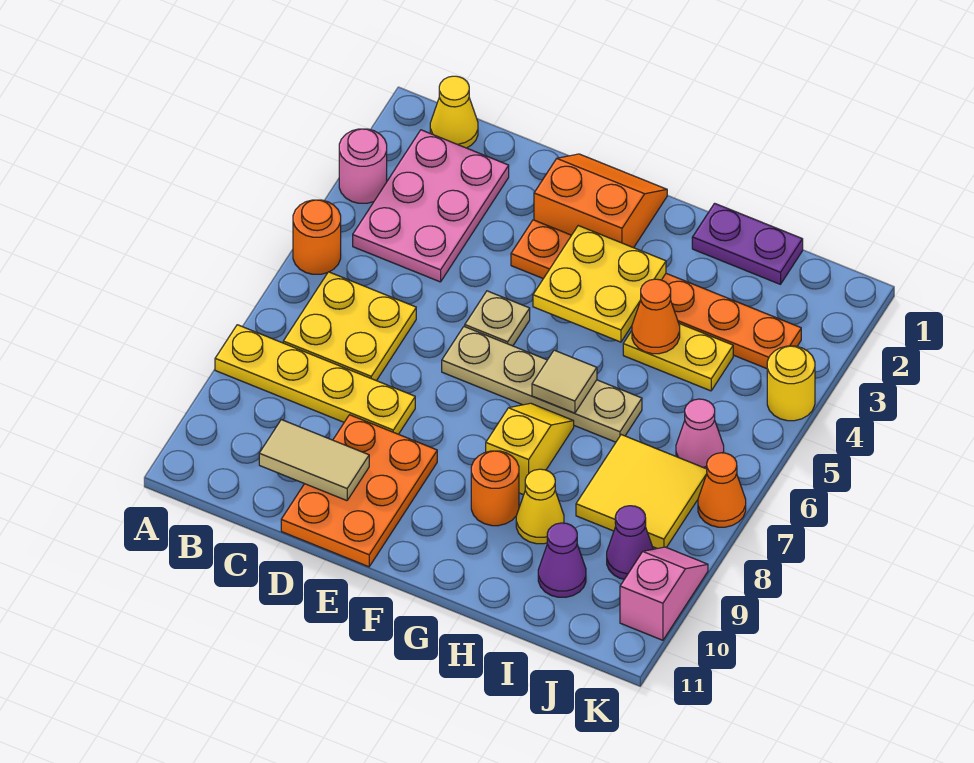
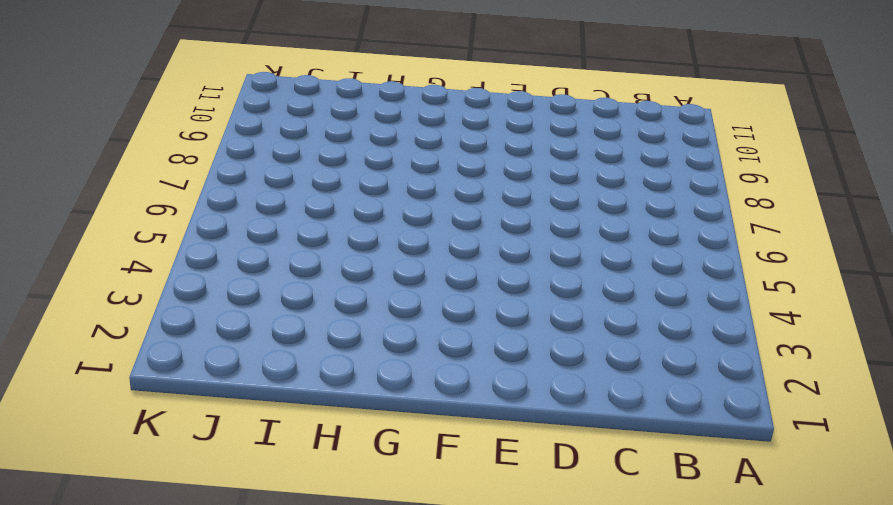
none -> pink 1x1 round brick [339,129,387,203]
none -> orange 1x1 round brick [293,200,341,274]
none -> yellow 1x4 plate [215,325,415,434]

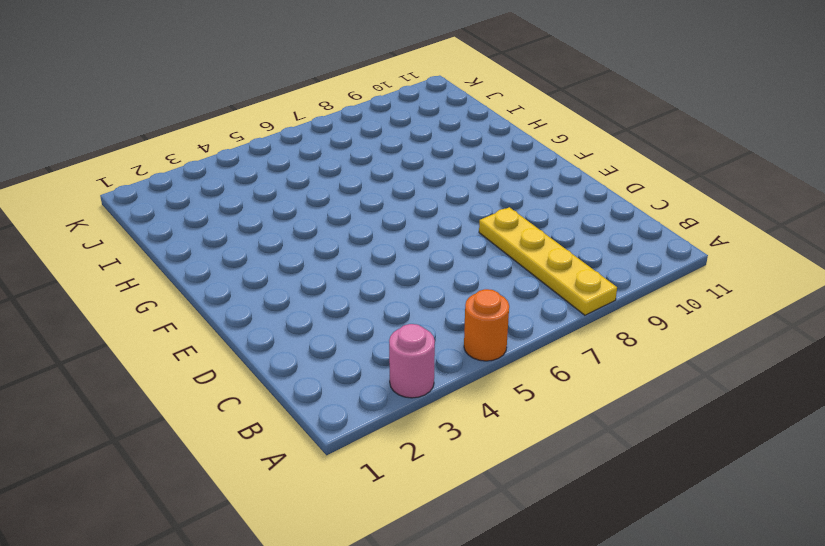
none -> yellow 1x1 cone [430,76,478,148]
none -> pink 2x3 plate [353,130,509,282]
none -> yellow 2x2 plate [283,272,416,381]

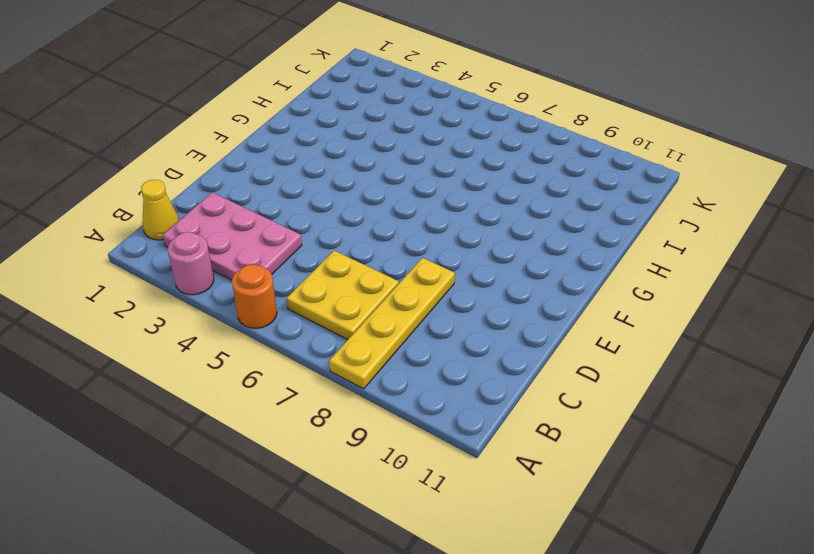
none -> orange 2x3 plate [281,415,437,567]
none -> orange 2x2 slope [534,154,667,248]
none -> orange 1x6 plate [511,220,801,369]

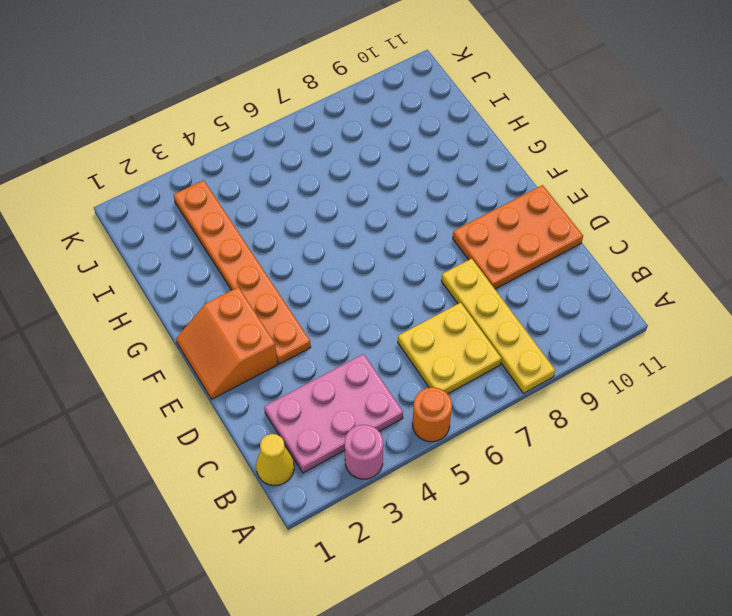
none -> tan 1x1 plate [465,291,530,346]
none -> tan 1x4 plate [442,326,642,442]
none -> yellow 1x2 slope [486,403,574,495]

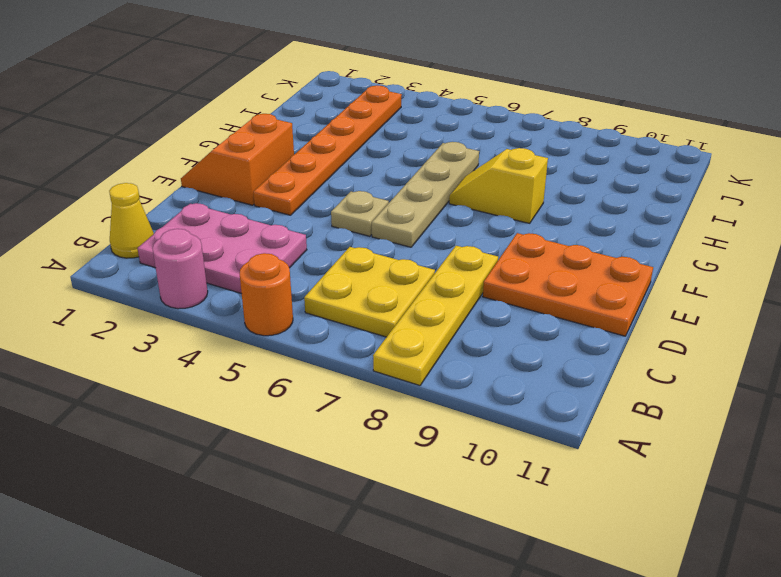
none -> orange 1x1 round brick [471,451,519,526]
none -> purple 1x2 plate [692,203,803,284]
none -> yellow 1x2 plate [623,324,733,391]

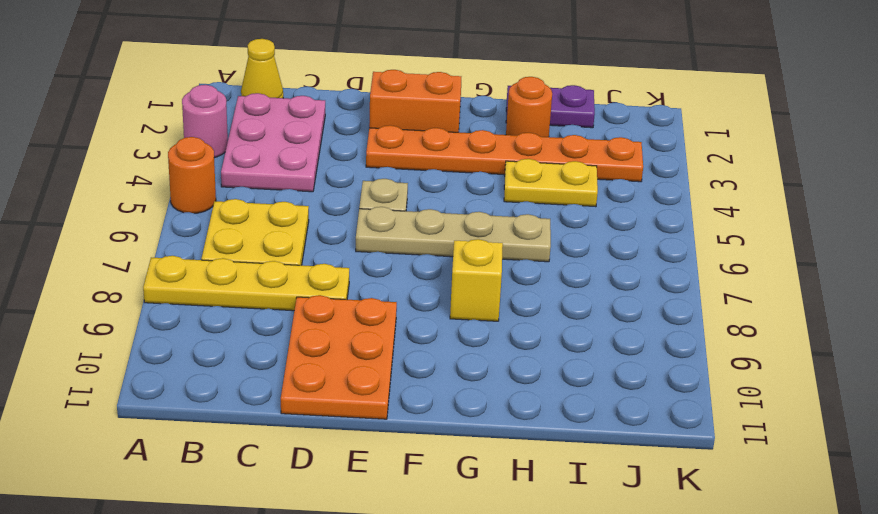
orange 1x1 round brick [506,77,552,137] -> orange 1x1 round brick moved to [471,451,519,526]
none -> yellow 1x1 cone [516,469,564,544]
none -> yellow 2x2 tile [576,435,707,549]
none -> purple 1x1 cone [538,523,586,597]

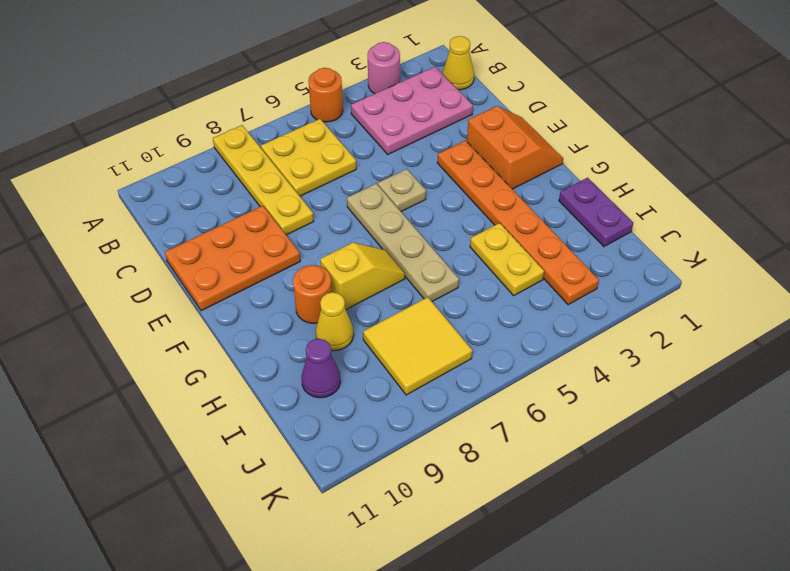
none -> pink 1x1 cone [676,399,724,469]
none -> purple 1x1 cone [607,506,653,579]
none -> yellow 1x1 round brick [767,346,815,421]

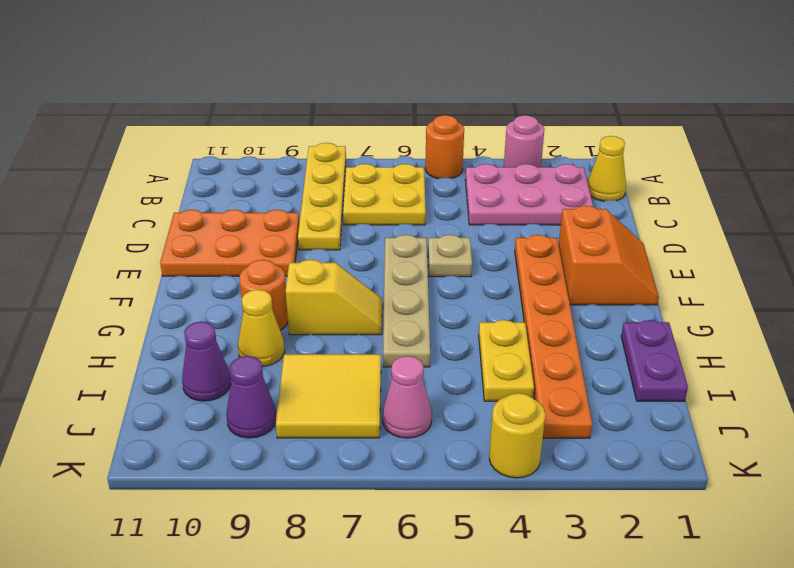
none -> orange 1x1 cone [698,453,746,527]
none -> pink 1x2 slope [620,547,708,640]
none -> tan 1x2 tile [259,420,369,501]

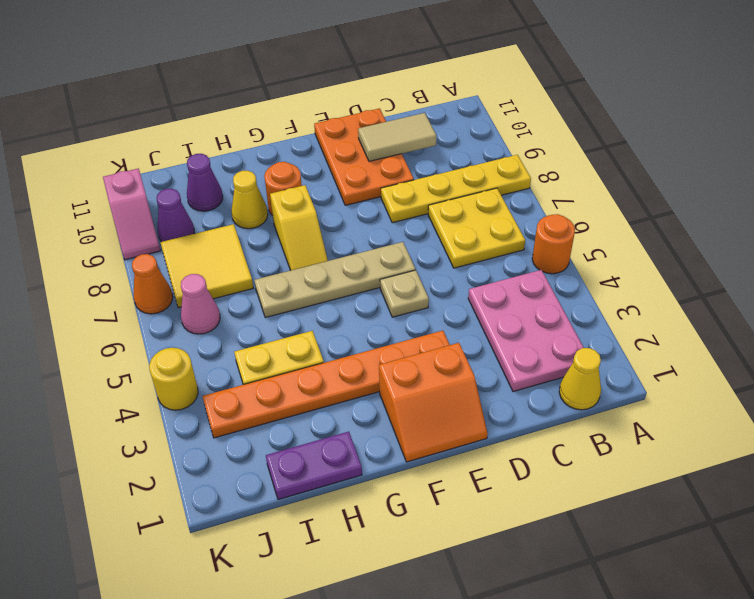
none -> pink 1x1 round brick [339,129,387,203]
none -> yellow 2x2 plate [533,226,666,342]
none -> tan 1x1 tile [532,350,597,413]

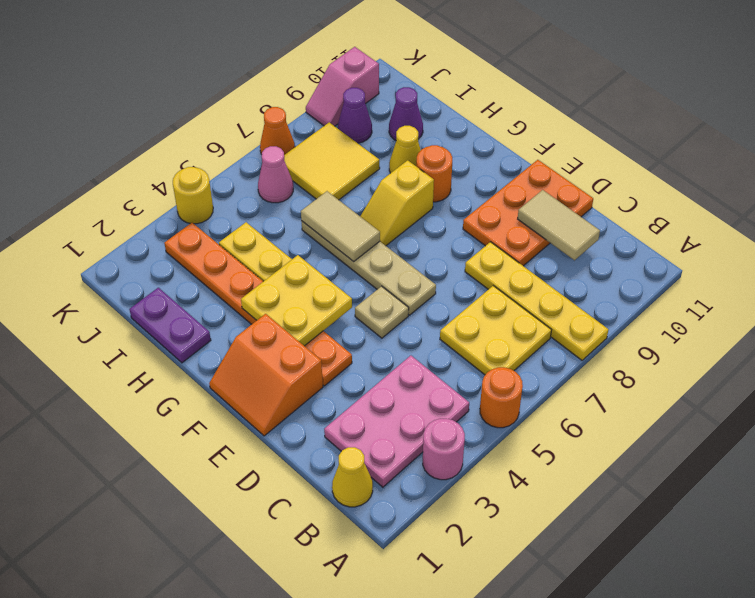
tan 1x2 tile [301,191,380,262] -> tan 1x1 tile [532,350,597,413]
none -> orange 1x1 cone [632,279,680,354]

